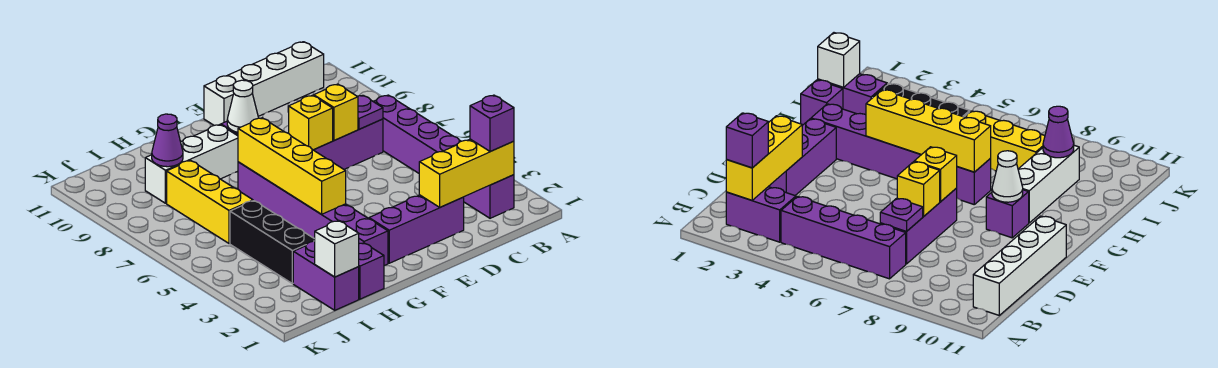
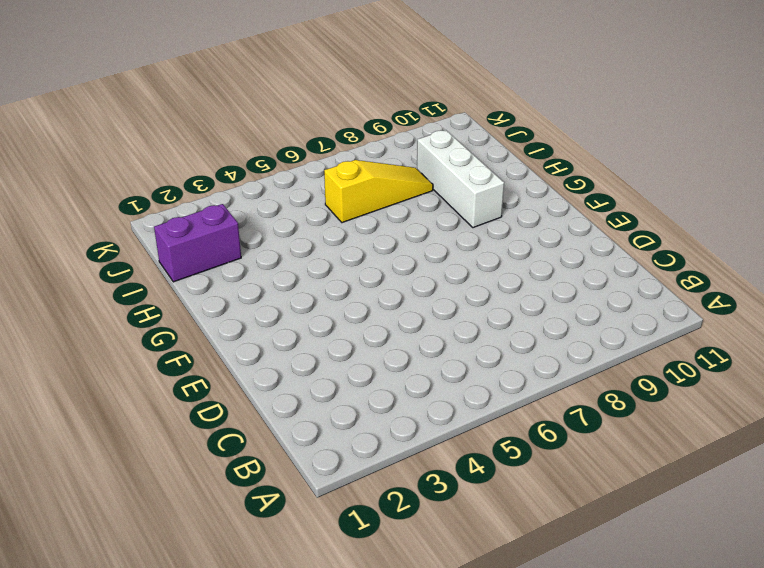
yellow 1x3 slope [324,160,433,223] -> yellow 1x3 brick [167,160,253,243]
none -> purple 1x2 brick [464,175,514,218]
none -> purple 1x4 brick [374,95,461,173]
none -> white 1x4 brick [204,42,324,125]

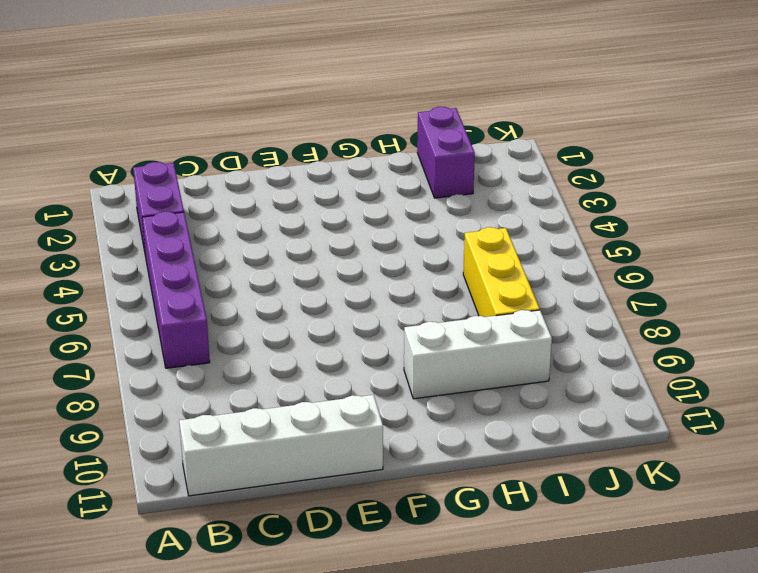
none -> purple 1x3 brick [314,119,383,169]
none -> purple 1x3 brick [369,195,464,263]
none -> purple 1x1 brick [986,190,1029,238]

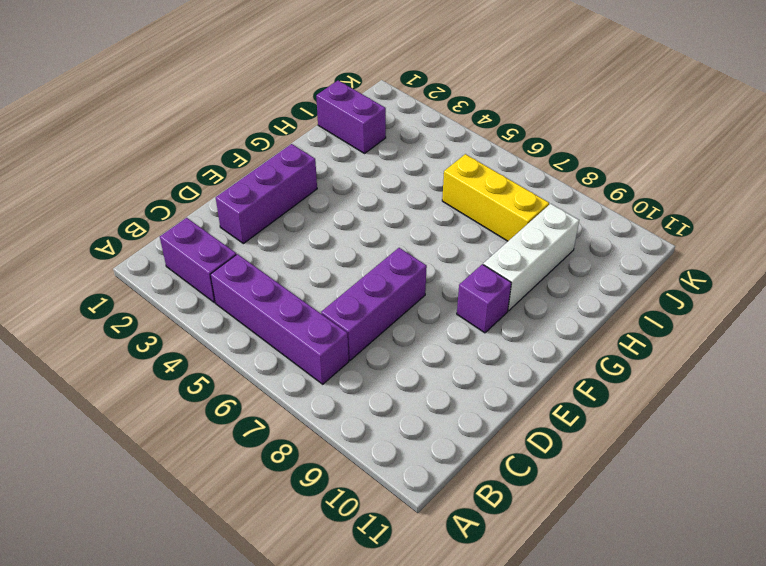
none -> white 1x4 brick [204,42,324,125]
none -> purple 1x6 brick [238,162,388,266]
none -> purple 1x1 brick [359,243,384,299]

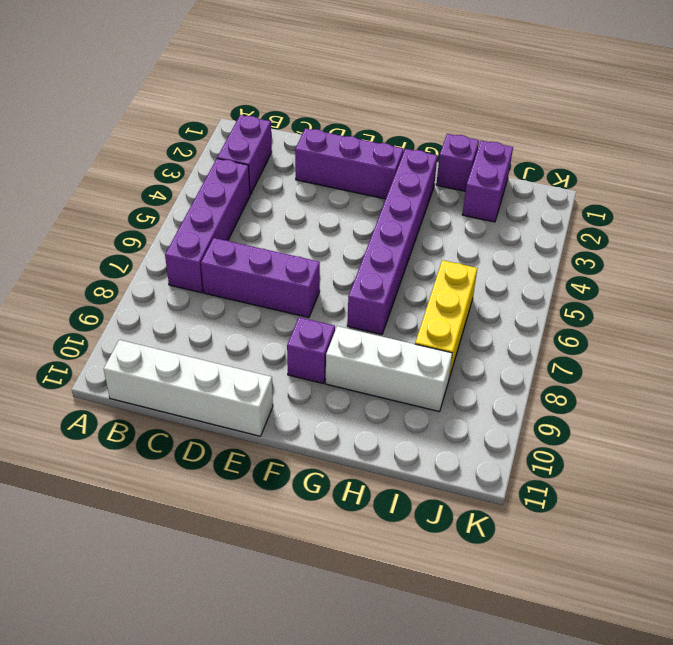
none -> black 1x3 brick [230,201,315,284]
none -> yellow 1x3 brick [419,139,514,207]
none -> purple 1x1 plate [357,95,383,129]

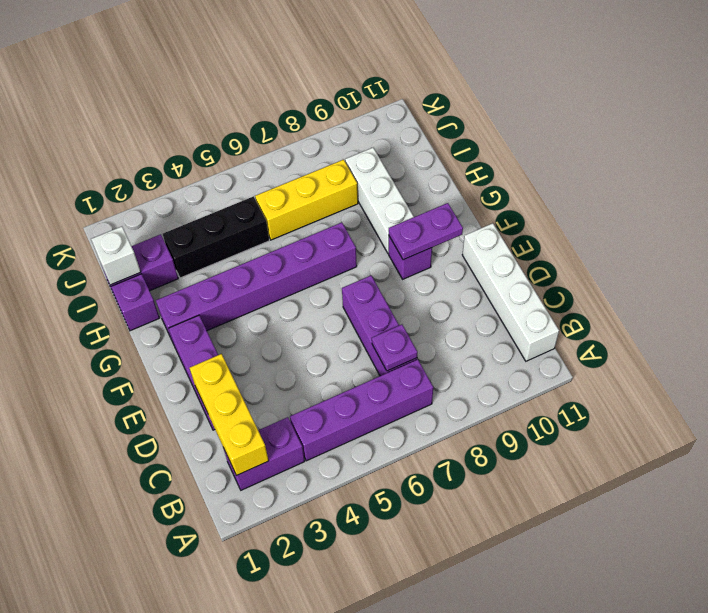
purple 1x2 plate [389,203,463,260] -> white 1x1 cone [227,80,258,132]
none -> yellow 1x1 brick [314,84,358,140]
none -> yellow 1x1 brick [289,95,333,150]
none -> yellow 1x4 brick [238,118,346,214]

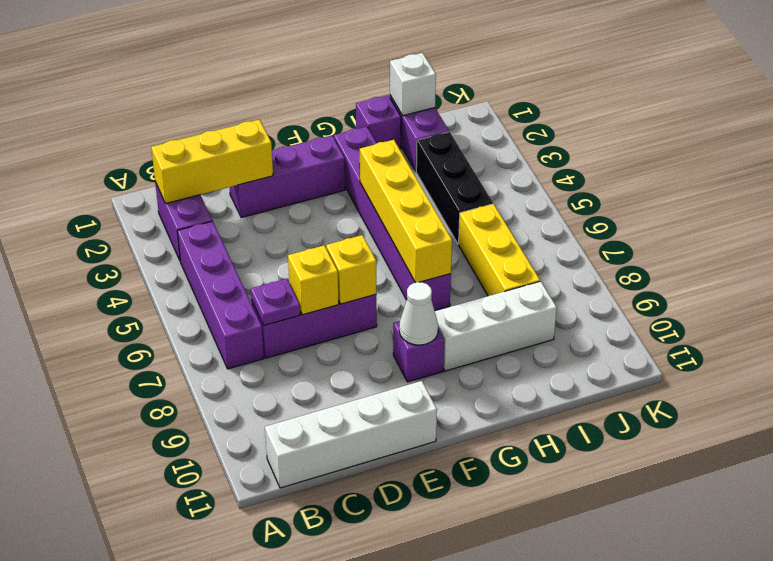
none -> purple 1x1 cone [152,114,183,167]
none -> purple 1x1 brick [470,95,514,152]

